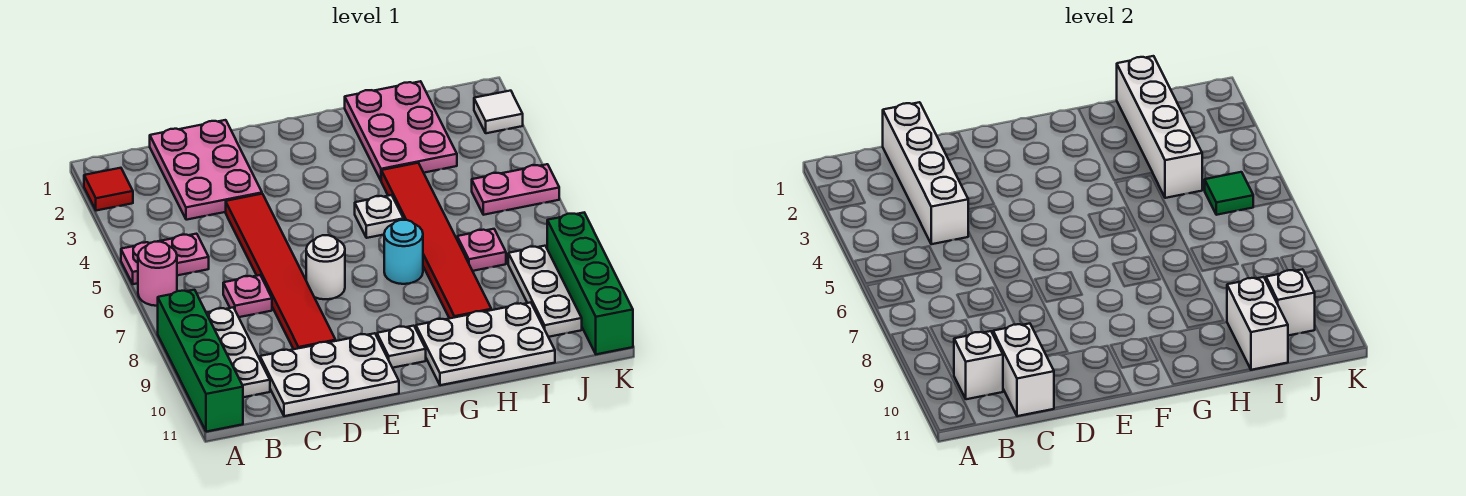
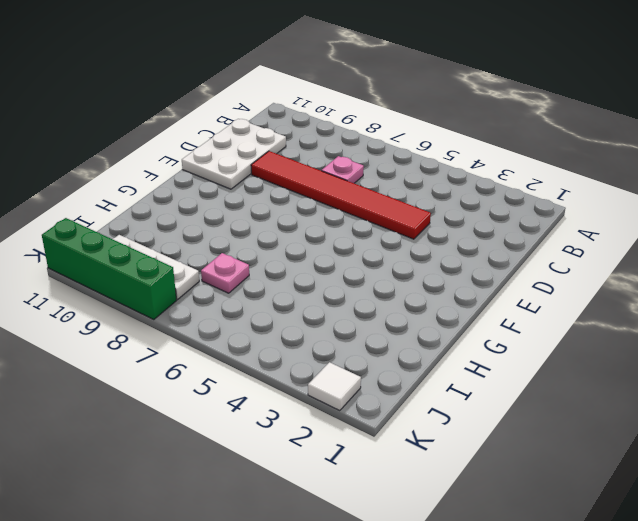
none -> red 1x1 tile [84,168,133,211]
none -> pink 1x2 plate [121,234,209,284]
none -> pink 1x1 round brick [138,242,177,306]

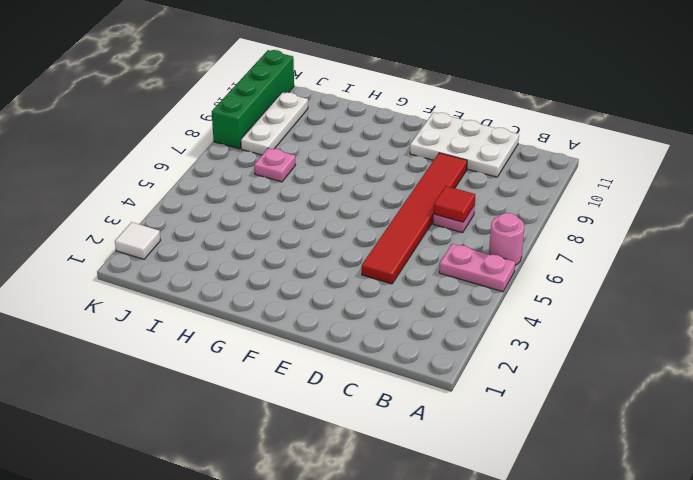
red 1x1 tile [434,186,475,222] -> red 1x1 tile moved to [84,168,133,211]
none -> green 1x4 brick [158,290,243,432]
none -> white 1x3 plate [207,307,270,397]
none -> pink 2x3 plate [150,120,262,220]

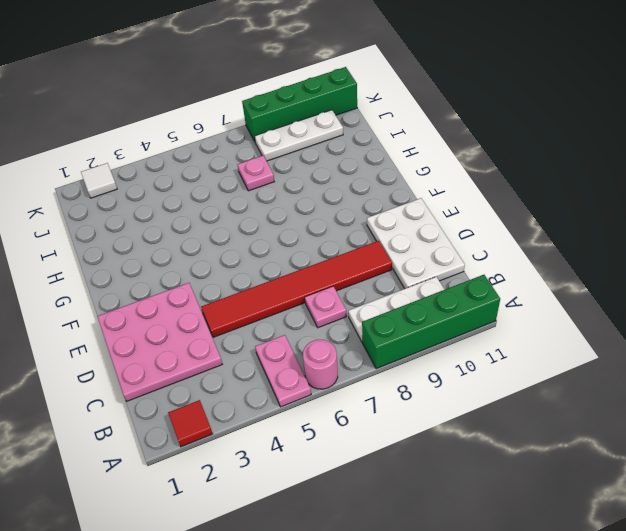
pink 3x3 plate [97,283,222,401] -> pink 2x3 plate [150,120,262,220]
none -> white 1x1 round brick [306,235,345,299]
none -> white 1x1 plate [377,326,426,368]
none -> white 1x1 plate [355,195,403,238]

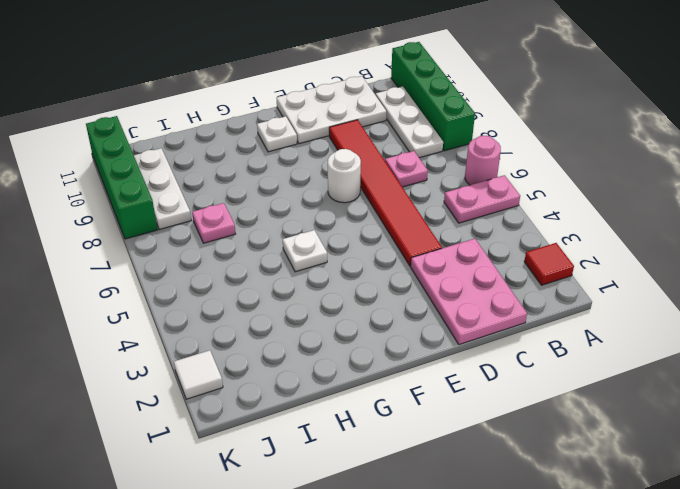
none -> cyan 1x1 round brick [384,220,423,284]
none -> white 2x3 plate [416,302,555,385]
none -> pink 2x3 plate [345,81,457,180]

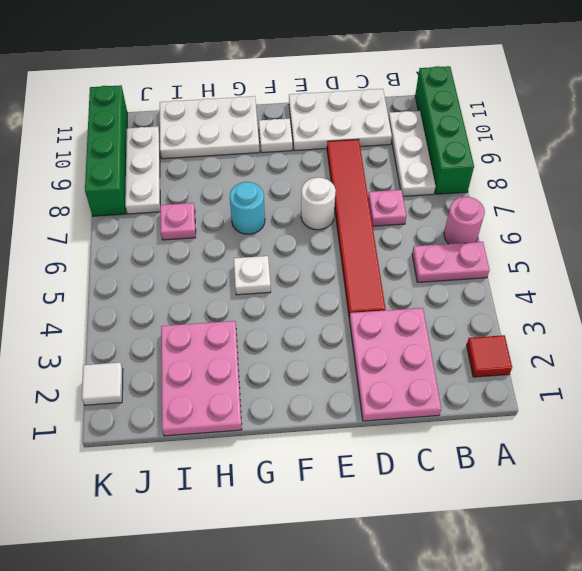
none -> red 1x6 tile [381,163,491,318]
none -> pink 1x2 plate [472,164,559,215]
none -> white 1x1 brick [954,331,1003,399]

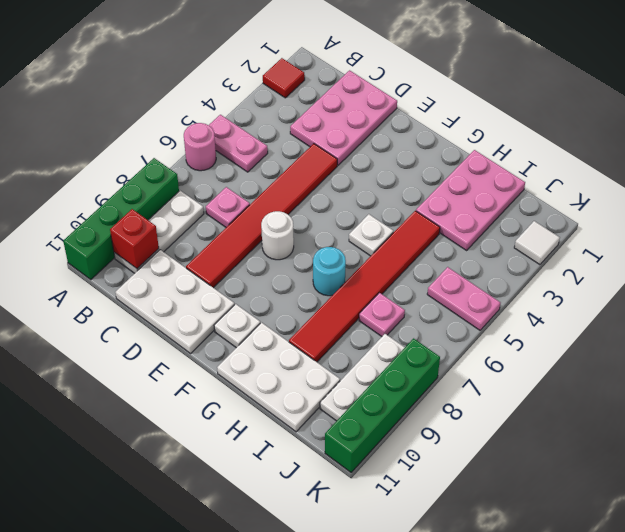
red 1x1 brick [110,209,159,269] -> white 1x1 brick [954,331,1003,399]
none -> white 1x4 brick [883,102,969,244]
none -> white 1x2 brick [993,323,1054,416]
none -> white 1x4 brick [1117,56,1202,198]

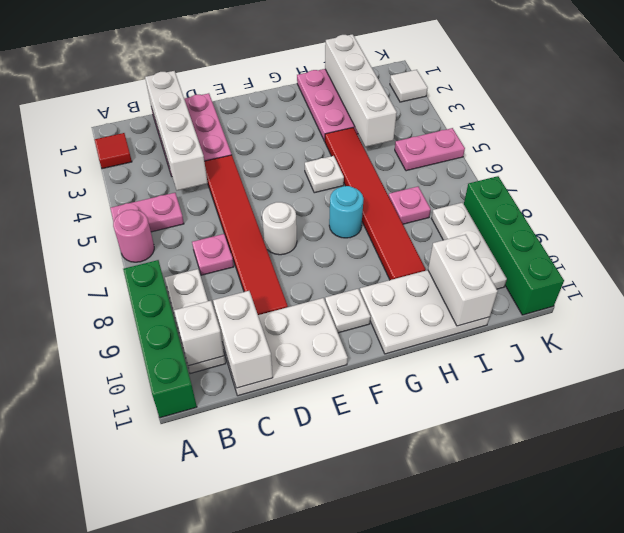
none -> green 1x1 tile [1205,172,1253,215]
none -> white 1x1 brick [1266,269,1315,336]

